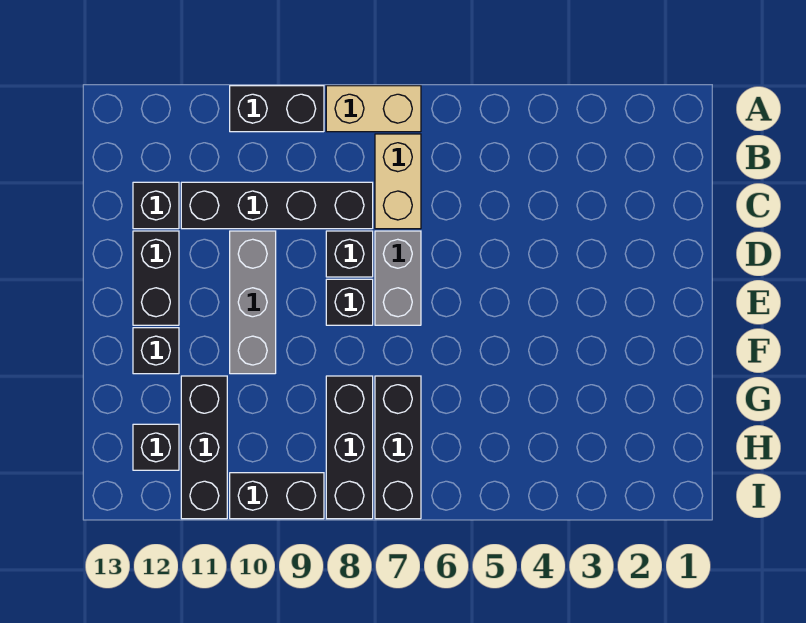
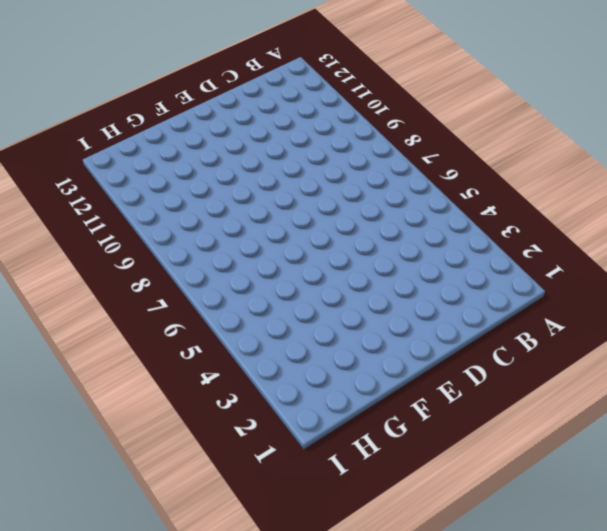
none -> tan 1x2 brick [326,86,421,132]
none -> black 1x2 brick [230,86,324,132]
none -> tan 1x2 brick [375,134,421,229]

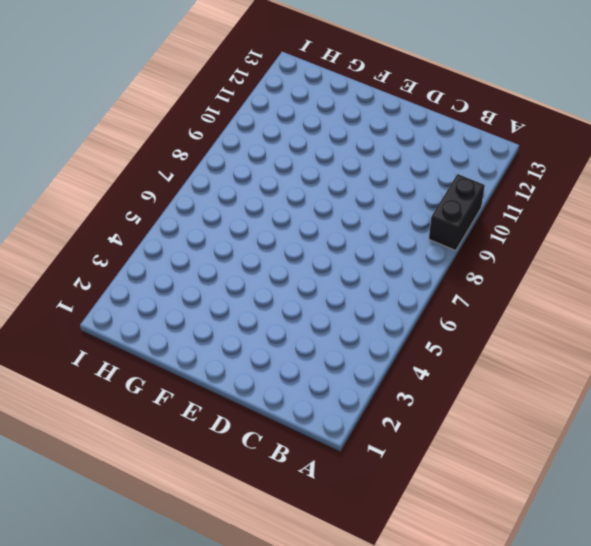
none -> tan 1x2 brick [326,86,421,132]
none -> tan 1x2 brick [375,134,421,229]
none -> black 1x4 brick [181,182,373,229]

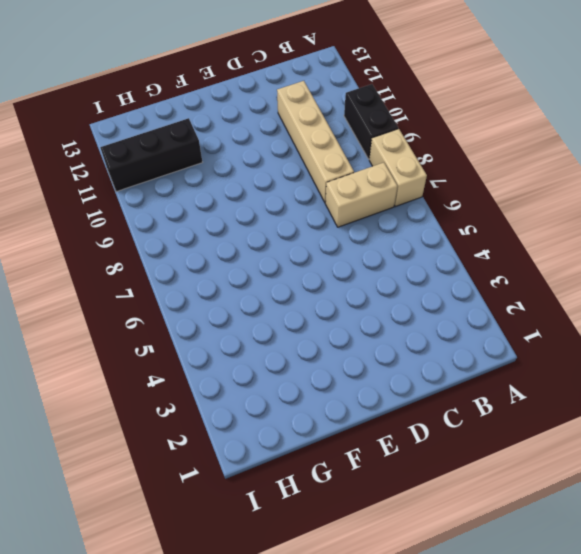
tan 1x4 brick [277,81,354,202] -> black 1x4 brick [181,182,373,229]
none -> black 1x1 brick [133,182,179,229]
none -> grey 1x2 brick [375,231,421,325]
none -> black 1x1 brick [326,231,373,277]

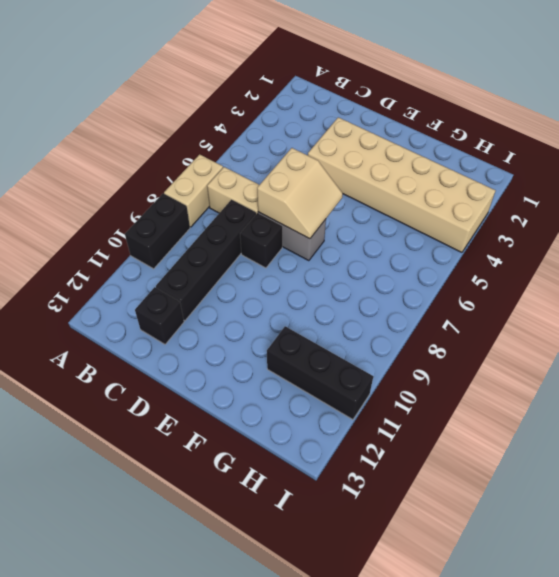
tan 2x6 brick [308,117,496,252] -> none
tan 2x2 slope [257,148,343,239] -> none
none -> grey 1x3 brick [230,231,276,374]
none -> black 1x2 brick [133,231,179,325]
none -> black 1x1 brick [326,279,373,325]

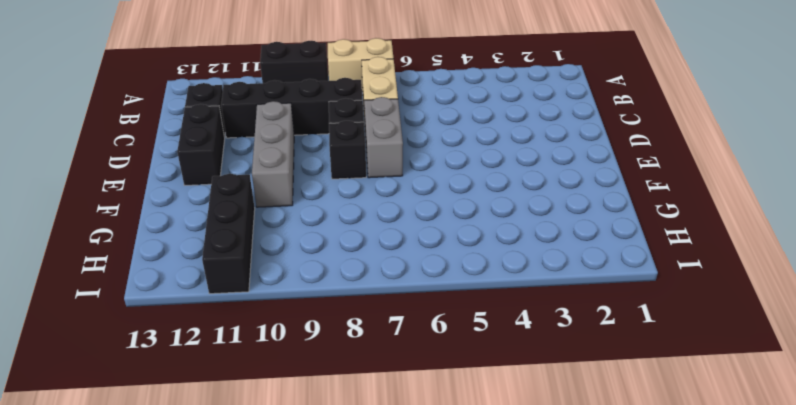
none -> black 1x1 brick [133,328,179,374]
none -> black 1x3 brick [375,376,421,519]
none -> black 1x3 brick [326,376,373,519]

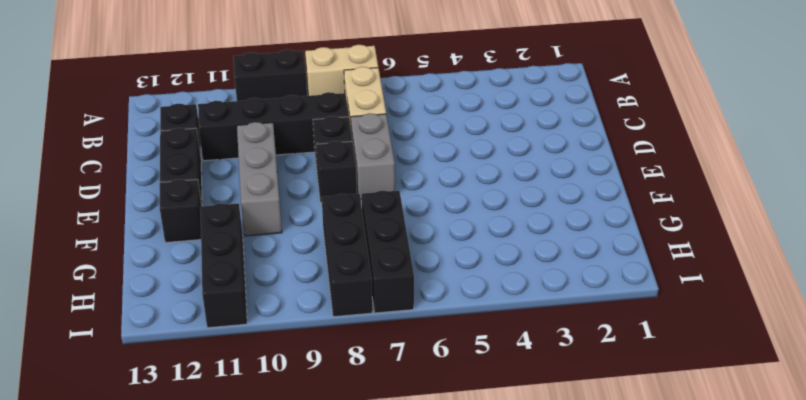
none -> black 1x1 brick [133,424,179,470]
none -> black 1x2 brick [230,473,324,519]

